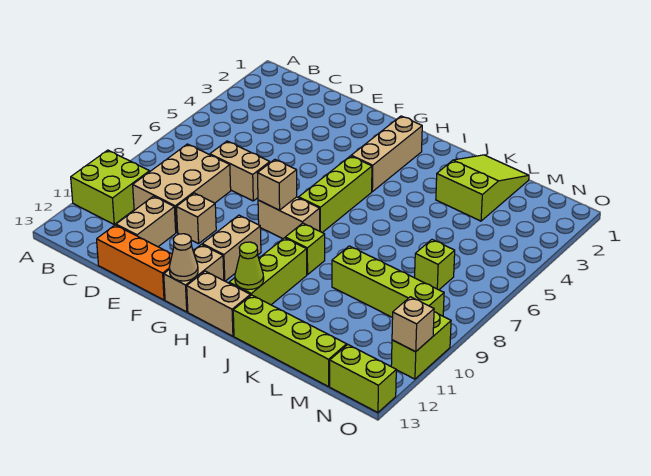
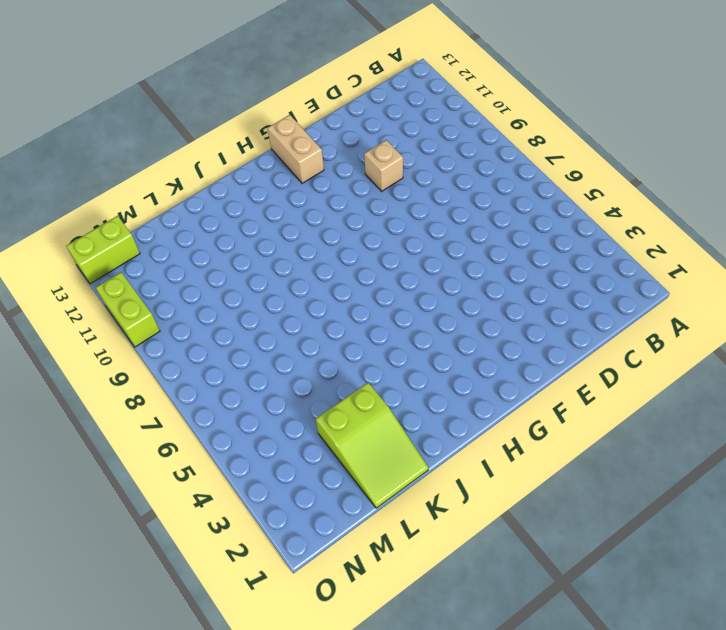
none -> lime 2x2 brick [71,150,150,224]
none -> tan 2x3 brick [133,144,231,232]
none -> tan 1x2 brick [210,141,270,201]

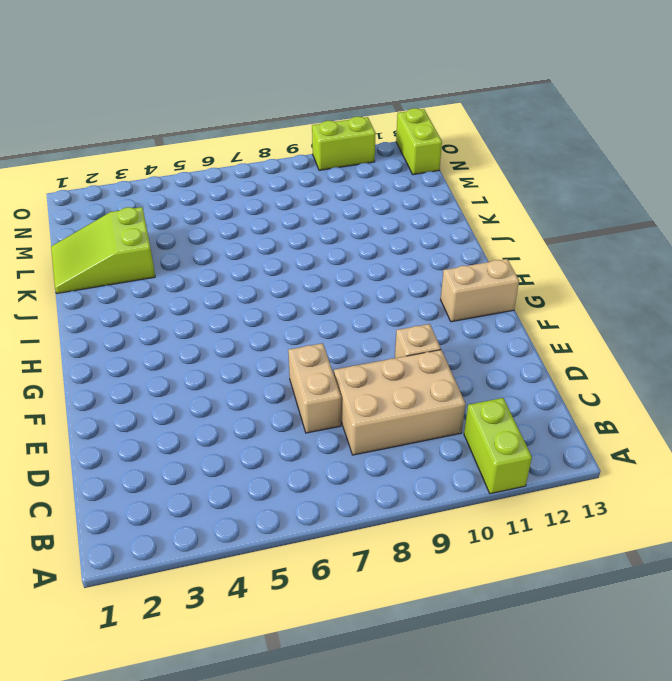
lime 1x2 brick [464,398,532,494] -> lime 2x2 brick [71,150,150,224]
none -> tan 1x2 brick [116,196,176,247]
none -> orange 1x3 brick [97,225,172,300]
none -> tan 1x2 brick [258,197,320,239]

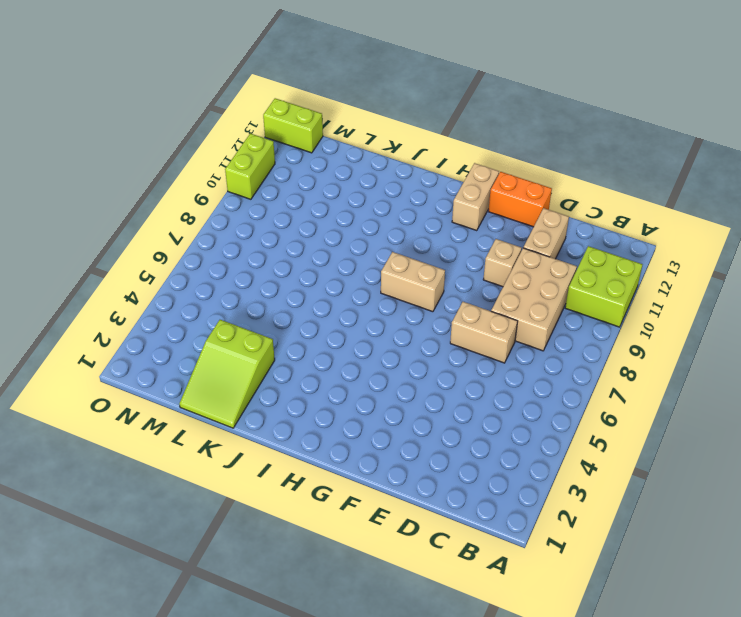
orange 1x2 brick [488,172,552,227] -> orange 1x3 brick [97,225,172,300]
none -> tan 1x2 brick [202,215,261,281]
none -> tan 1x3 brick [351,116,422,192]
none -> lime 1x3 brick [299,156,372,233]

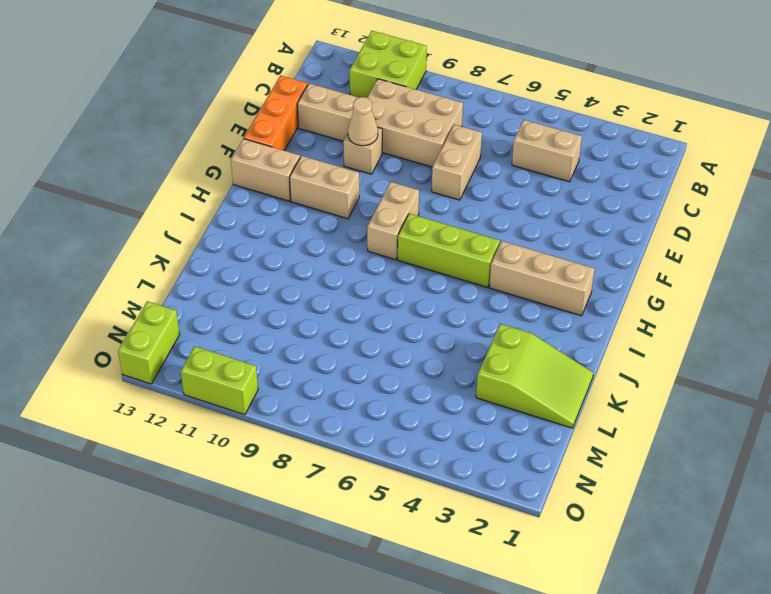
tan 1x2 brick [512,120,582,182] -> tan 1x2 brick turned to [187,271,250,336]
tan 1x1 cone [348,97,378,146] -> tan 1x1 cone moved to [169,234,198,281]
none -> lime 1x1 brick [285,223,325,275]
none -> lime 1x3 brick [229,238,307,305]
none -> lime 1x4 brick [233,295,347,387]

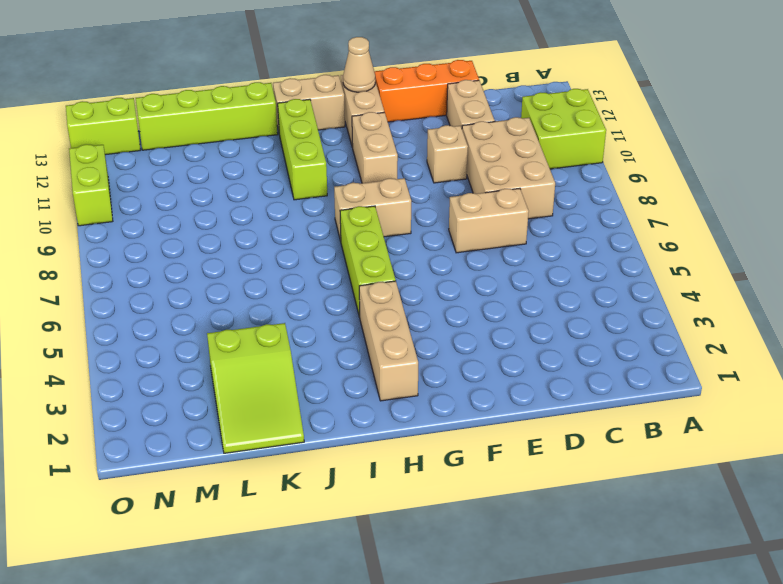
none -> lime 1x1 brick [285,223,325,275]
none -> lime 1x4 brick [332,246,444,318]
none -> lime 1x1 brick [415,240,455,290]

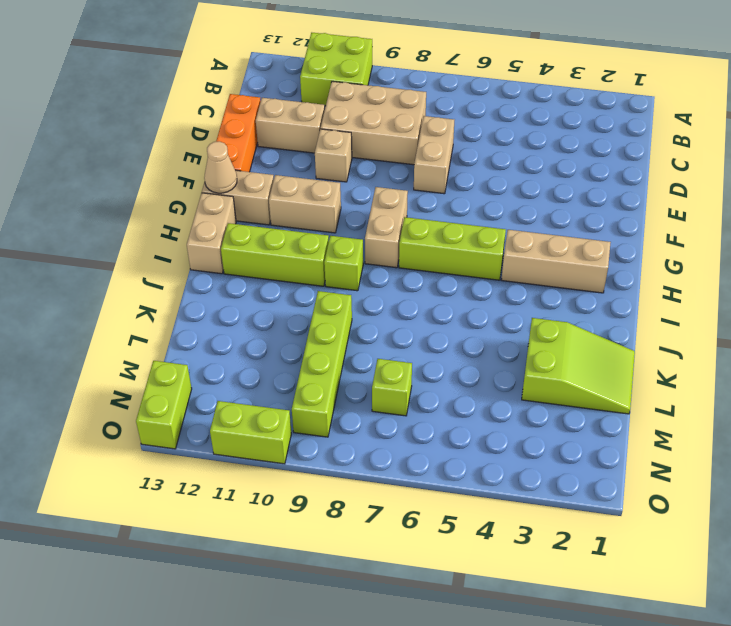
none -> lime 1x4 brick [233,295,347,387]
none -> tan 1x1 brick [257,160,297,210]
none -> lime 1x1 cone [235,242,264,290]

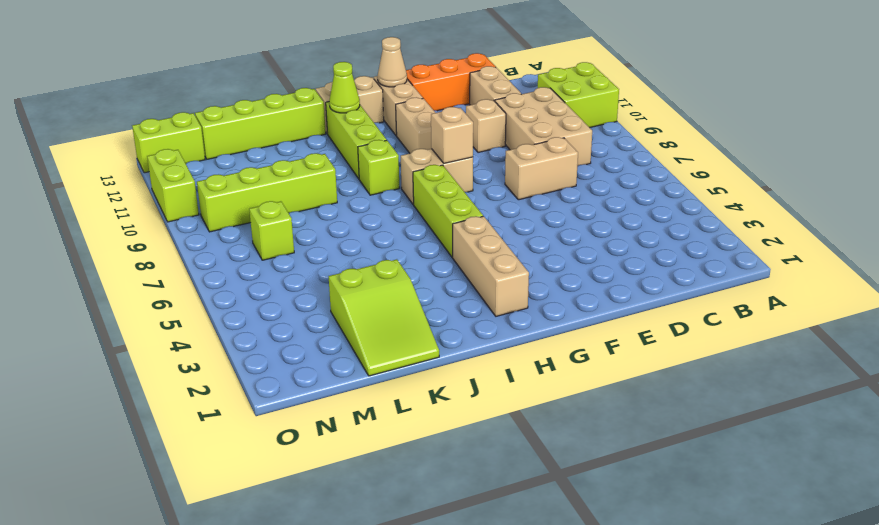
none -> tan 1x1 brick [392,297,434,352]

